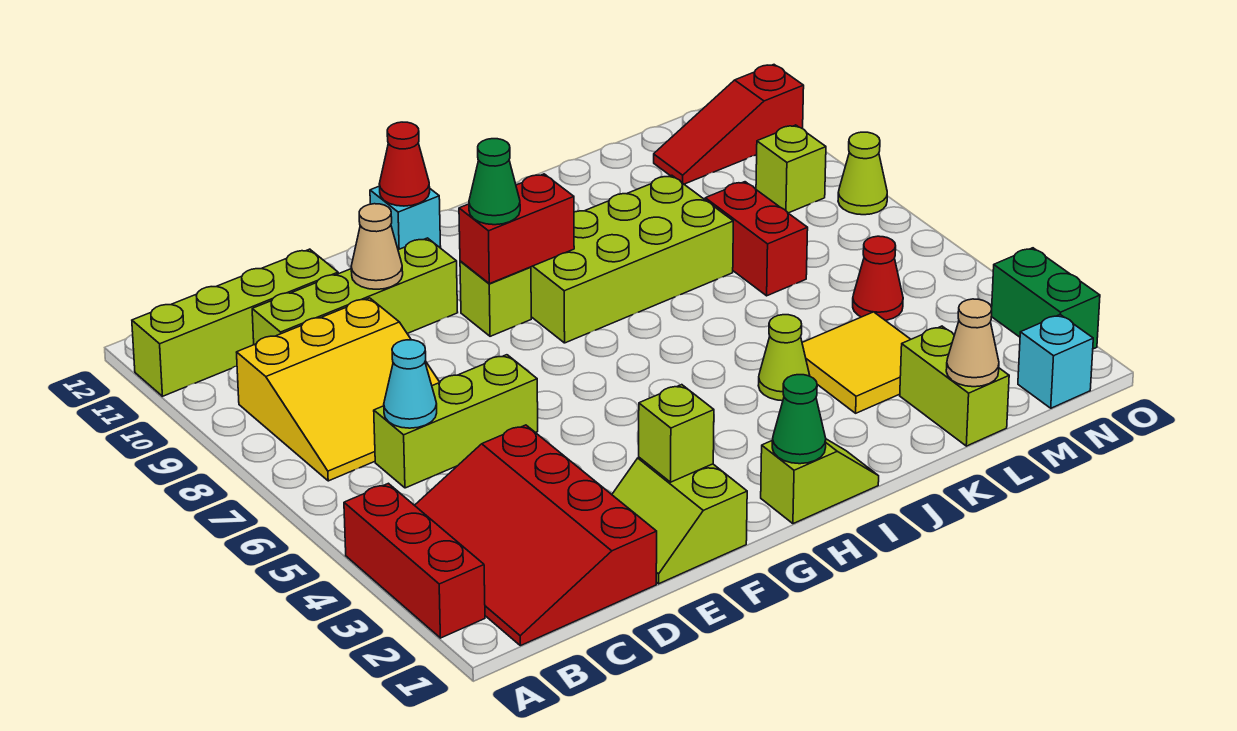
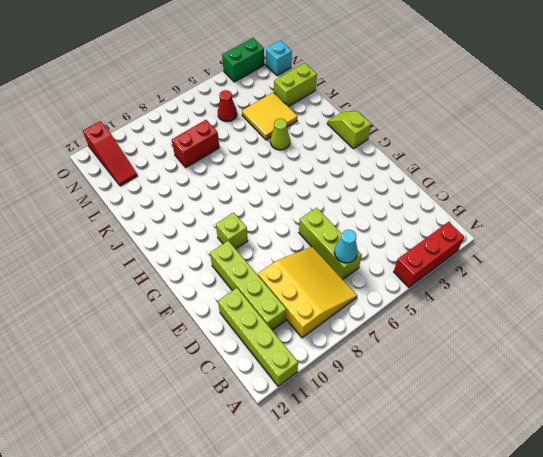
none -> red 3x4 slope [415,425,657,646]
none -> lime 2x2 slope [612,458,747,584]
none -> cyan 1x1 brick [370,186,441,250]

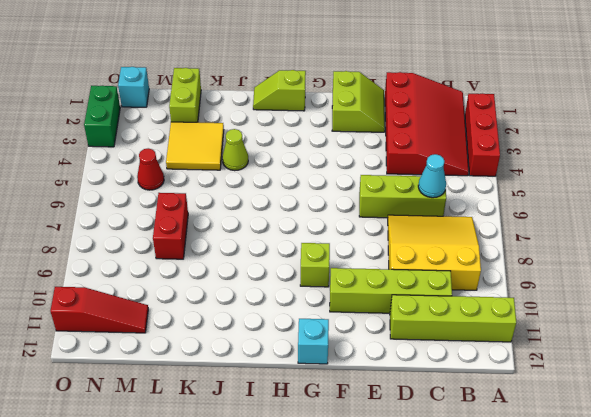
none -> lime 2x4 brick [531,175,733,343]
none -> lime 1x1 brick [756,125,826,213]
none -> lime 1x1 cone [838,132,887,215]

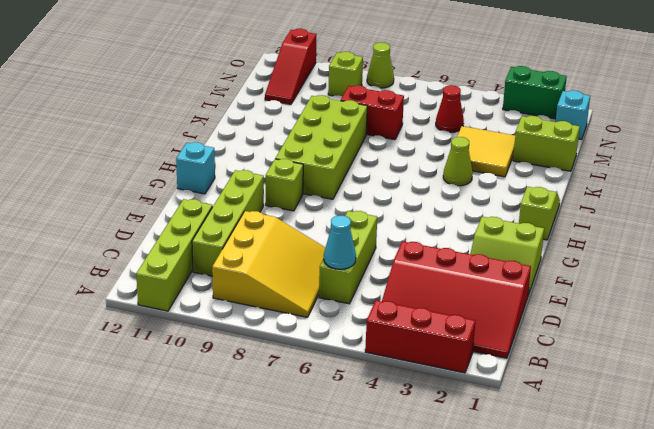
none -> tan 1x1 cone [351,204,403,289]
none -> lime 1x1 brick [639,385,714,482]
none -> red 1x2 brick [459,174,574,284]

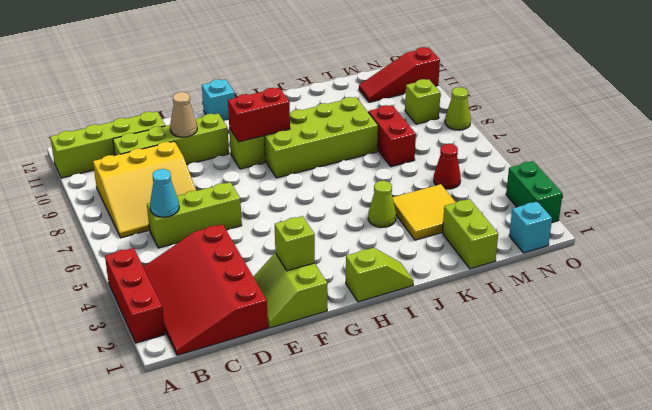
none -> red 1x1 cone [379,122,430,206]
none -> green 1x1 cone [772,375,826,464]
none -> tan 1x1 cone [946,299,999,387]

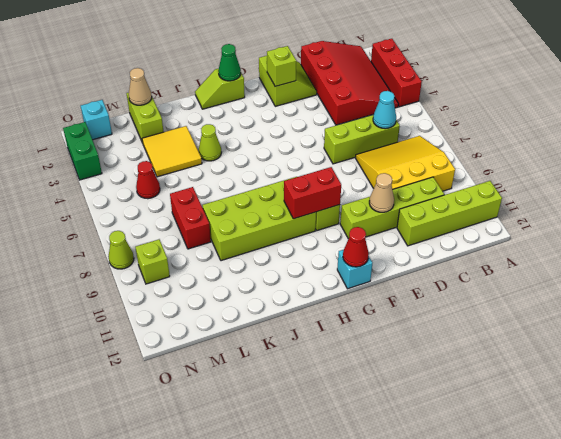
none -> red 1x3 slope [654,65,804,184]
none -> green 1x1 cone [469,139,520,225]

